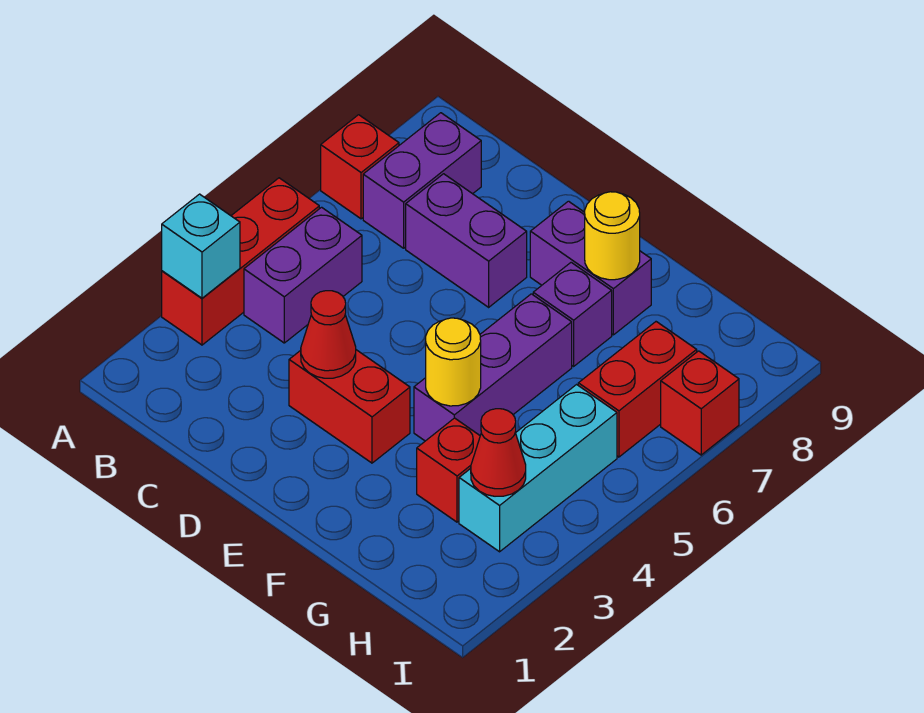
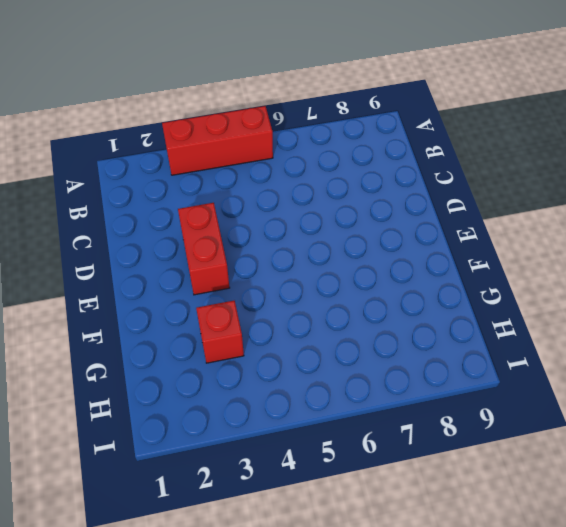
none -> red 1x1 brick [321,115,399,219]
none -> purple 1x2 brick [244,207,362,343]
none -> purple 1x2 brick [363,113,481,248]

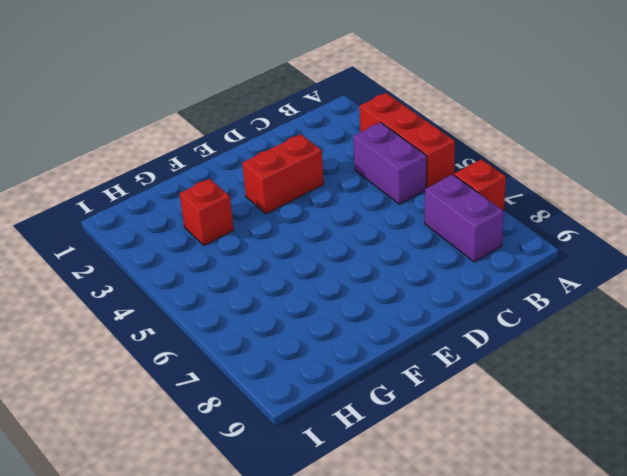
none -> purple 1x2 brick [406,174,527,307]
none -> purple 1x2 brick [530,201,651,335]
none -> purple 1x3 brick [414,294,572,441]

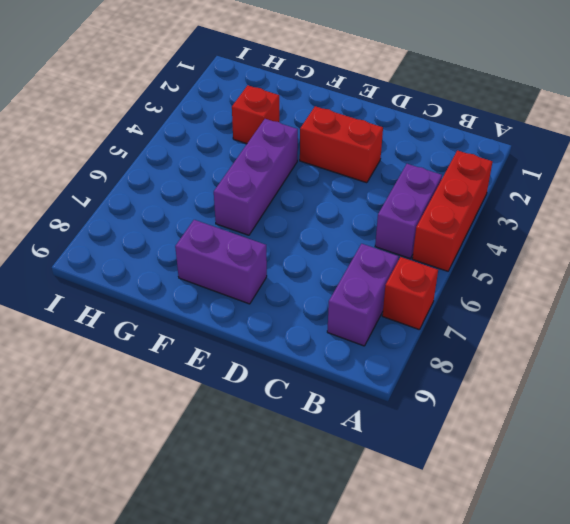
none -> purple 1x2 brick [406,174,527,307]
none -> purple 1x1 brick [533,262,612,366]
none -> cyan 1x3 brick [459,385,617,552]

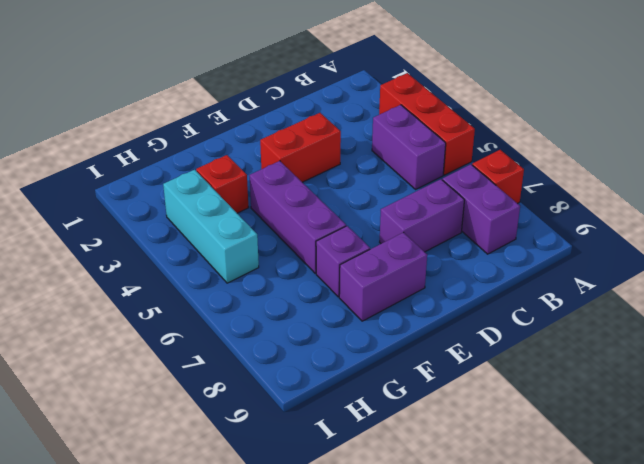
none -> red 1x2 brick [578,322,697,457]
none -> red 1x1 brick [661,351,739,455]
none -> cyan 1x1 brick [162,194,240,298]

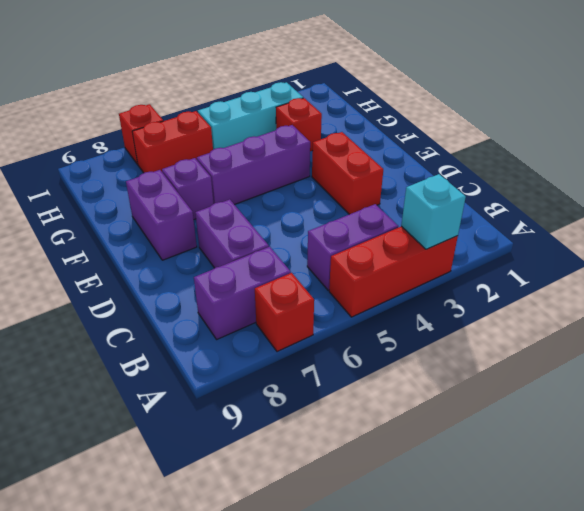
none -> red 1x1 cone [301,291,356,378]
none -> yellow 1x1 round brick [426,318,481,406]
none -> yellow 1x1 round brick [585,192,640,280]

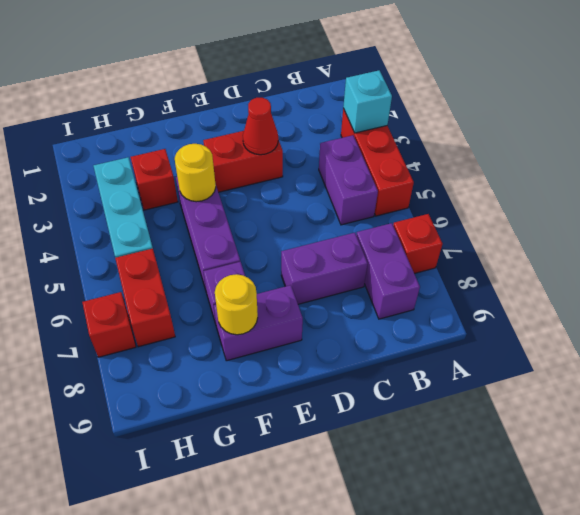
none -> red 1x1 cone [471,409,526,496]

